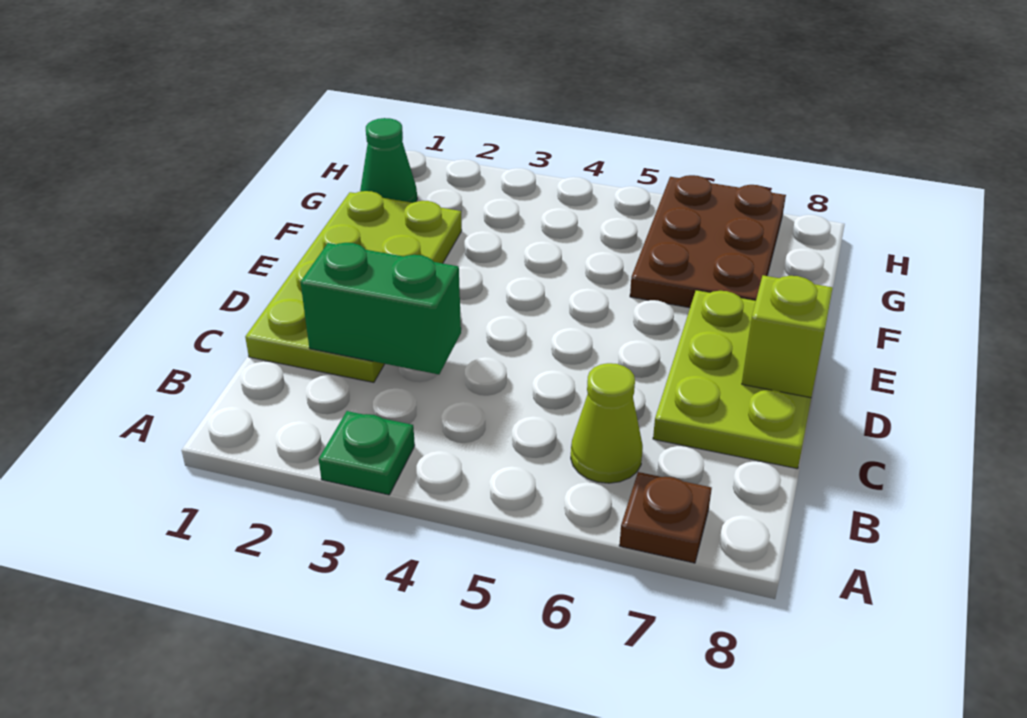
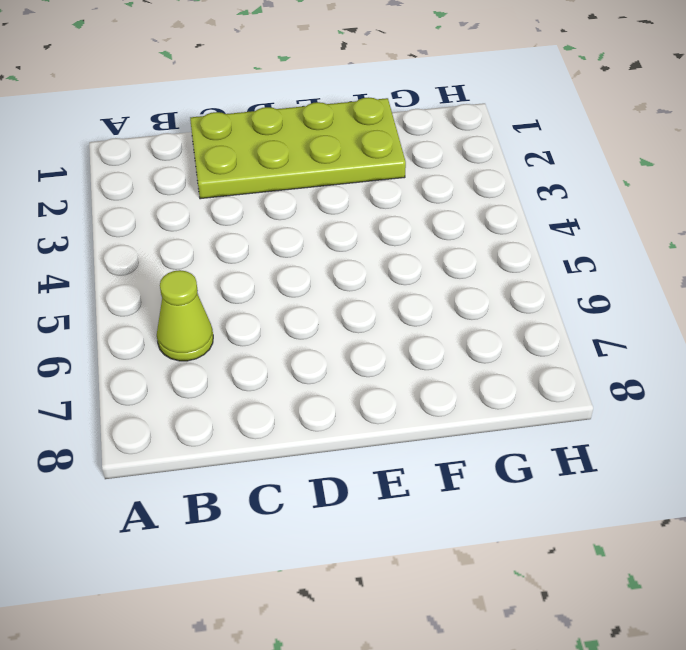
none -> green 1x1 plate [319,411,415,495]
none -> brown 1x1 plate [619,472,712,563]

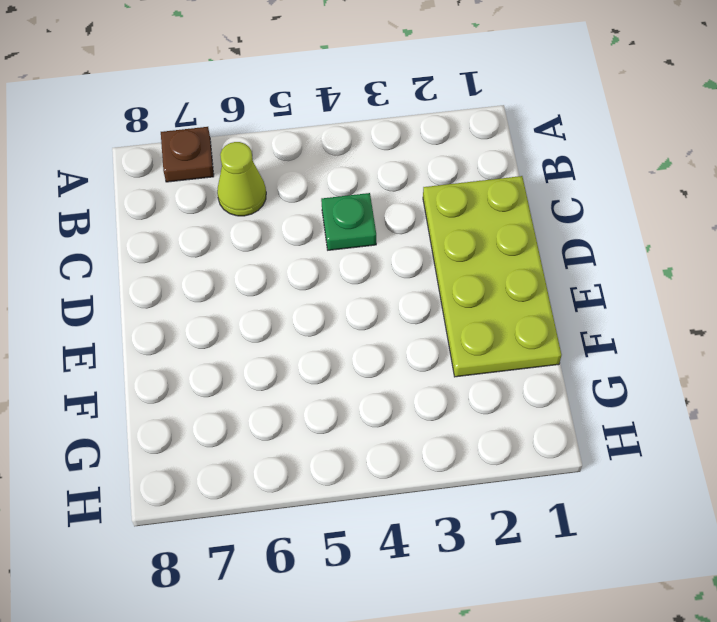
green 1x1 plate [321,193,376,250] -> green 1x1 plate moved to [319,411,415,495]
none -> lime 2x3 plate [653,290,811,469]
none -> brown 2x3 plate [630,175,786,308]

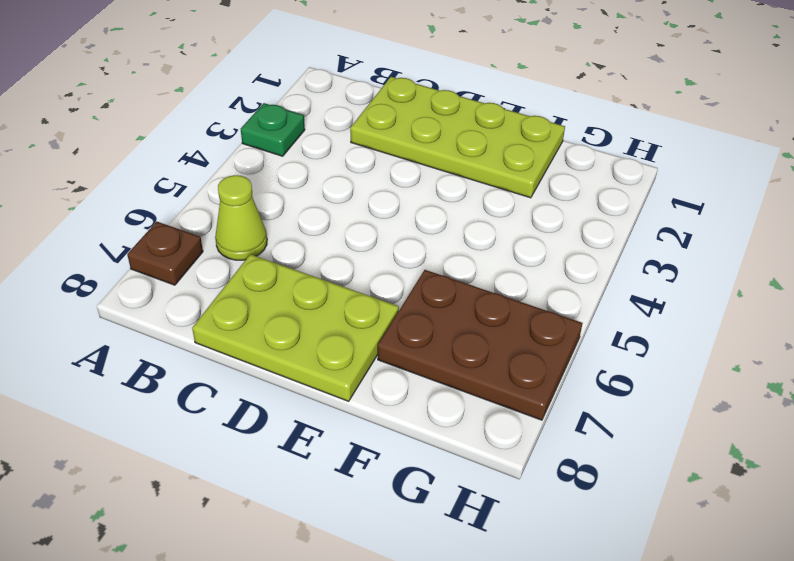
none -> green 1x1 cone [360,118,417,203]
none -> green 1x2 brick [301,243,461,374]

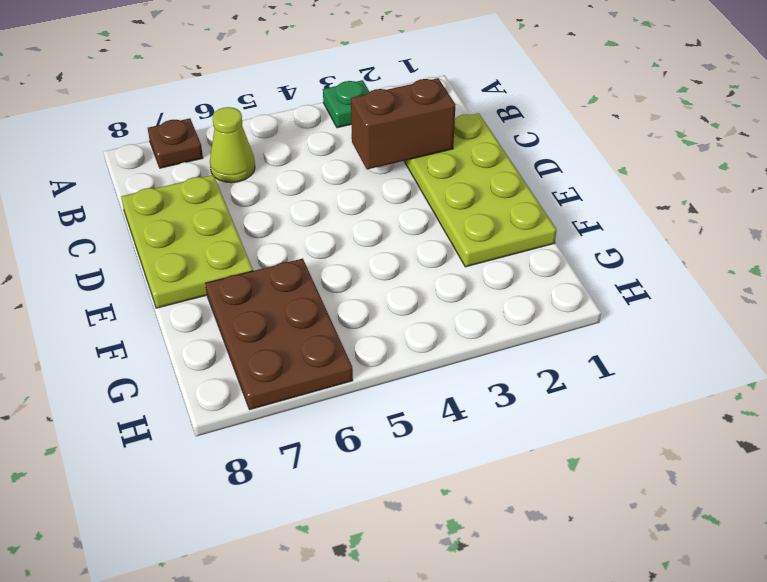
brown 1x2 brick [351,78,455,169] -> green 1x2 brick [301,243,461,374]
none -> green 1x1 cone [360,118,417,203]
none -> lime 1x1 brick [742,275,833,398]

